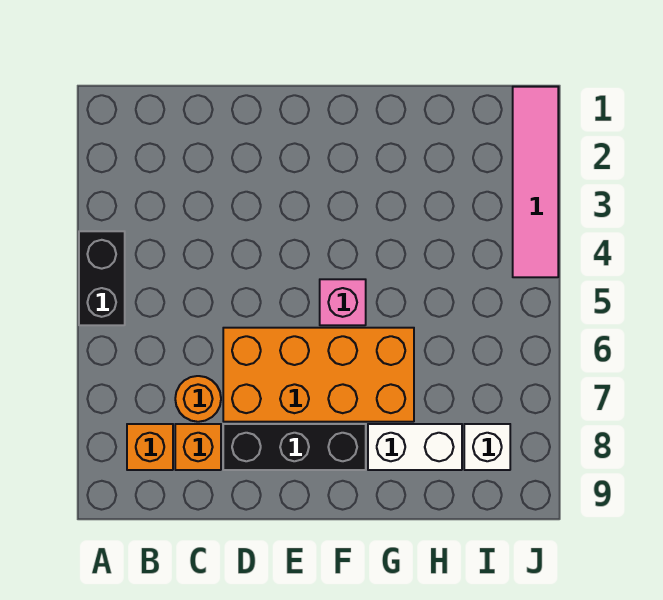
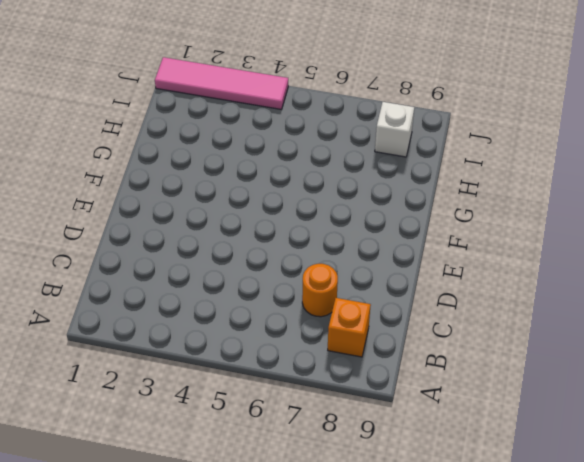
none -> black 1x2 brick [79,231,125,325]
none -> orange 1x1 brick [175,424,221,470]

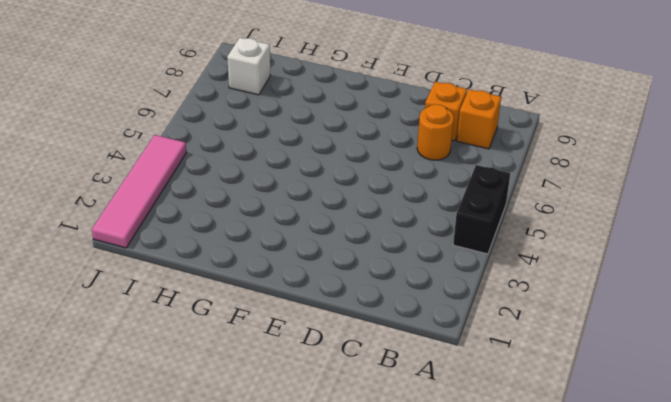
none -> orange 2x4 brick [223,328,414,422]
none -> black 1x3 brick [223,424,366,470]

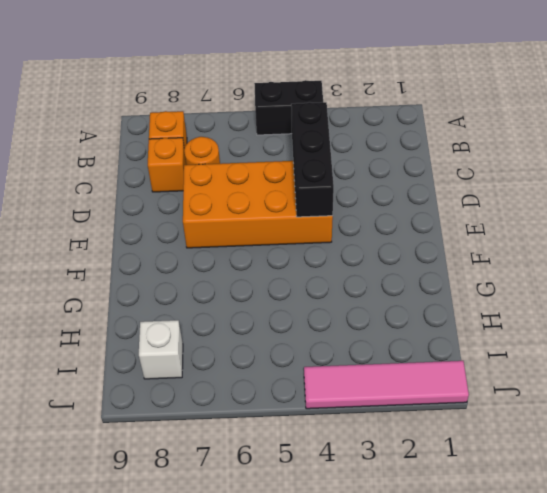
black 1x3 brick [291,102,334,217] -> black 1x3 brick moved to [223,424,366,470]
orange 2x4 brick [183,161,333,248] -> orange 2x4 brick turned to [223,328,414,422]
none -> pink 1x1 brick [320,279,366,325]
none -> white 1x2 brick [368,424,462,470]

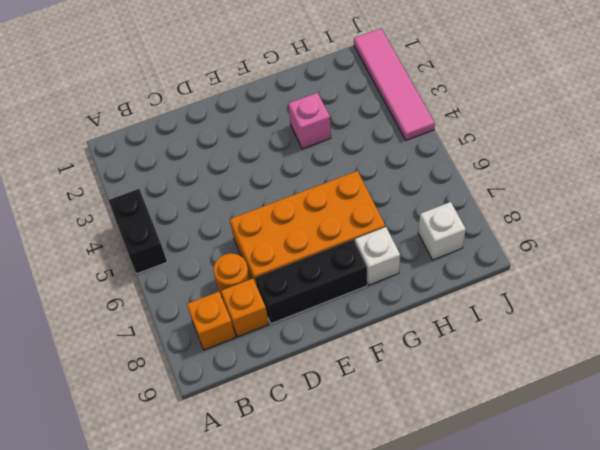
pink 1x1 brick [288,93,331,149] -> pink 1x1 brick moved to [320,279,366,325]
white 1x1 brick [355,227,400,285] -> white 1x2 brick [368,424,462,470]

